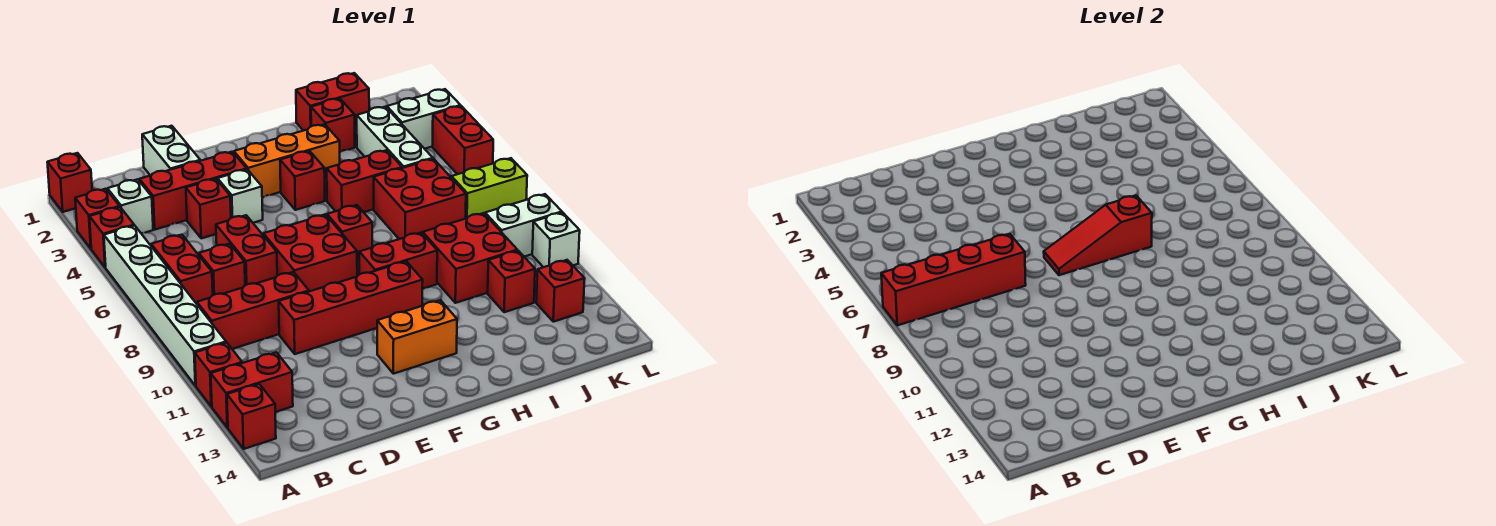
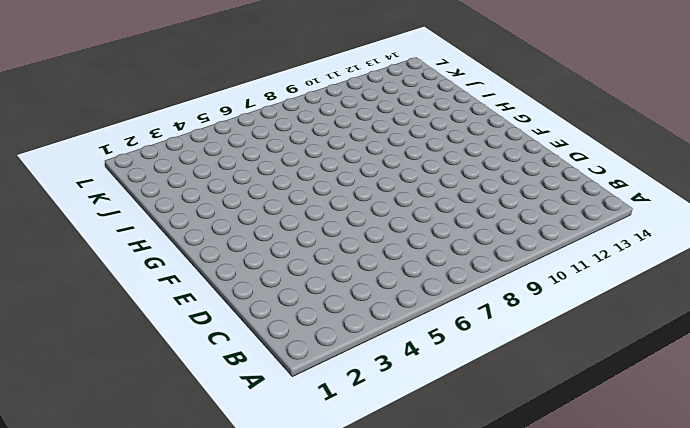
none -> red 1x1 brick [47,153,92,212]
none -> red 1x1 brick [75,189,120,248]
none -> red 1x1 brick [90,207,134,268]
none -> white 1x6 brick [104,225,226,386]

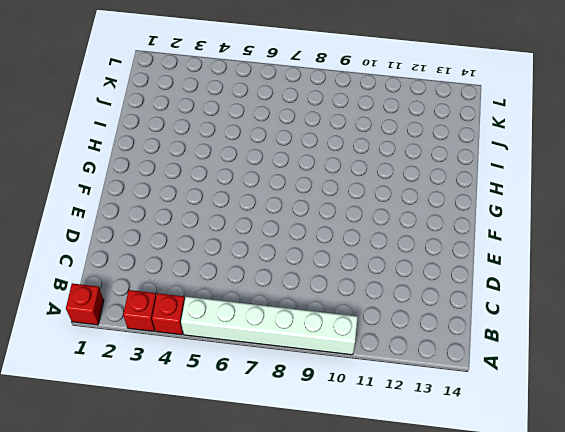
none -> red 1x1 brick [195,343,242,407]
none -> red 1x2 brick [211,352,293,428]
none -> red 1x1 brick [227,384,276,449]
none -> white 1x1 brick [107,179,153,233]

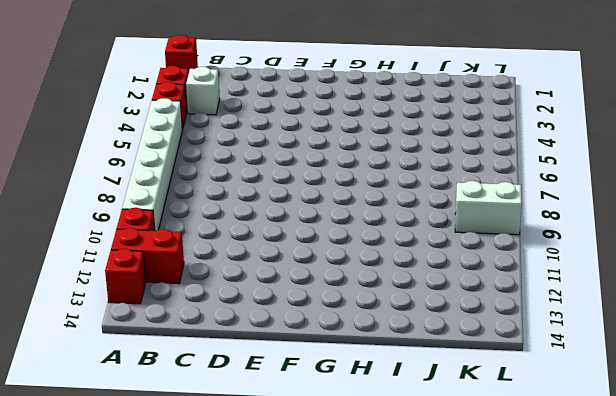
none -> red 1x2 brick [151,235,213,304]
none -> red 1x3 brick [197,272,309,349]
none -> red 1x3 brick [139,152,247,230]
none -> red 1x1 brick [199,244,245,295]

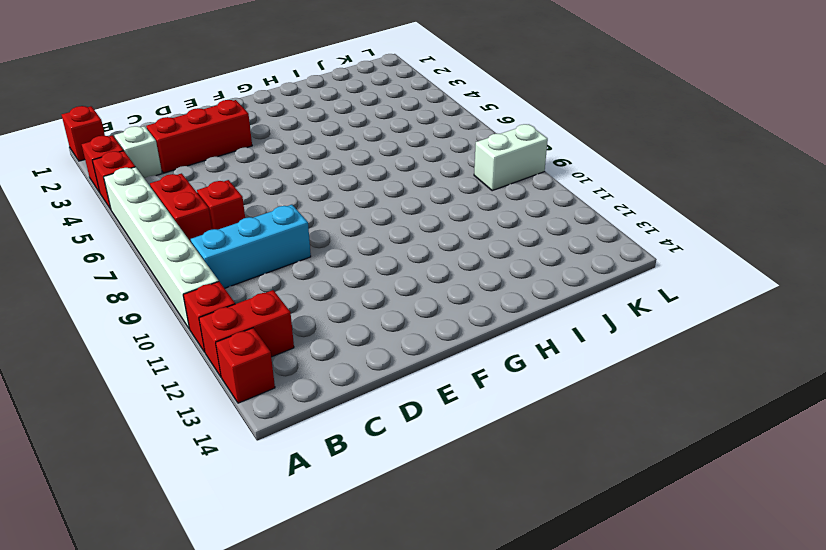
cyan 1x3 brick [191,205,311,288] -> red 1x3 brick [197,272,309,349]
none -> white 1x2 brick [142,126,200,176]
none -> red 1x1 brick [186,179,231,238]
none -> red 1x2 brick [216,215,277,285]
none -> red 1x4 brick [279,261,423,354]

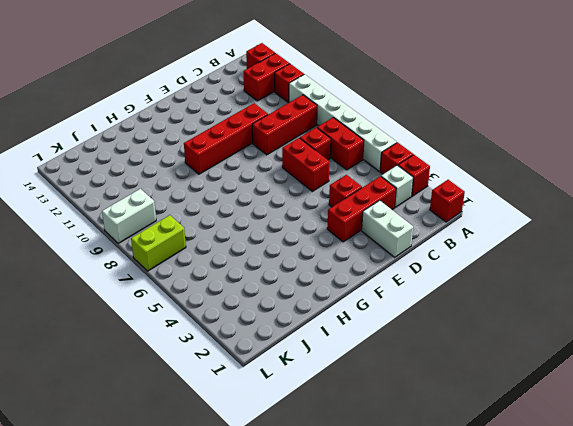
none -> white 1x1 brick [218,169,263,223]
none -> red 2x2 brick [263,215,357,291]
none -> orange 1x3 brick [234,124,340,197]
none -> orange 1x2 brick [377,300,457,374]

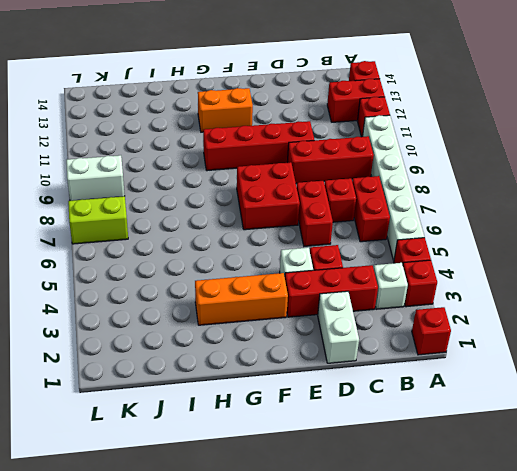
none -> red 1x1 brick [280,151,325,210]
none -> red 1x1 brick [327,205,372,261]
none -> red 1x2 brick [359,233,437,289]
none -> red 1x2 brick [327,150,402,212]

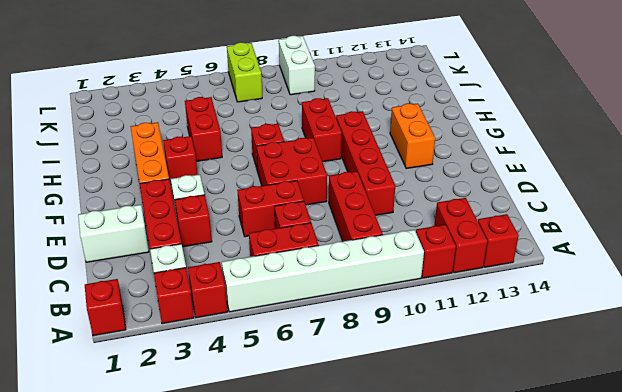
none -> red 1x2 brick [296,73,369,131]
none -> red 1x1 brick [311,98,355,152]
none -> red 2x2 brick [374,159,466,239]
none -> red 2x2 brick [423,213,517,303]

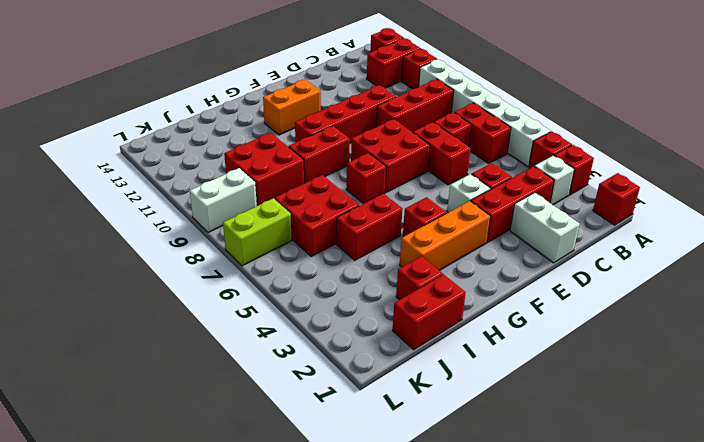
none -> white 1x3 brick [357,107,433,168]
none -> red 1x1 brick [488,251,535,312]
none -> white 1x2 brick [387,89,461,149]
none -> red 1x1 brick [536,260,585,322]

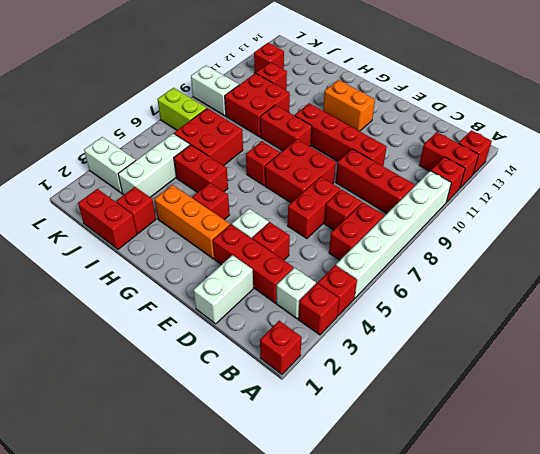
none -> red 1x2 brick [433,106,493,174]
none -> white 1x1 brick [532,212,580,267]
none -> red 1x4 brick [881,234,1026,325]
none -> red 1x3 slope [1044,196,1152,275]

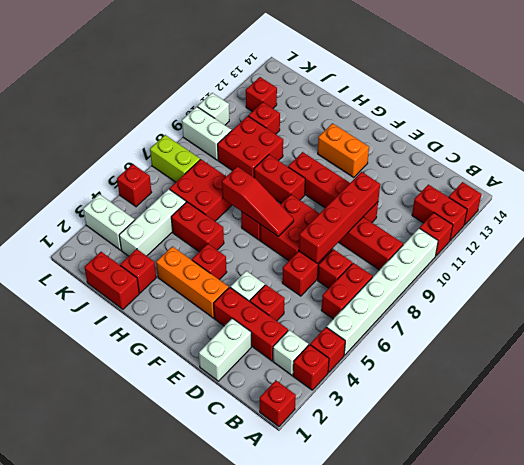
red 1x4 brick [299,172,380,263] -> red 1x4 brick turned to [881,234,1026,325]
red 1x1 brick [117,164,152,207] -> red 1x2 brick [433,106,493,174]

